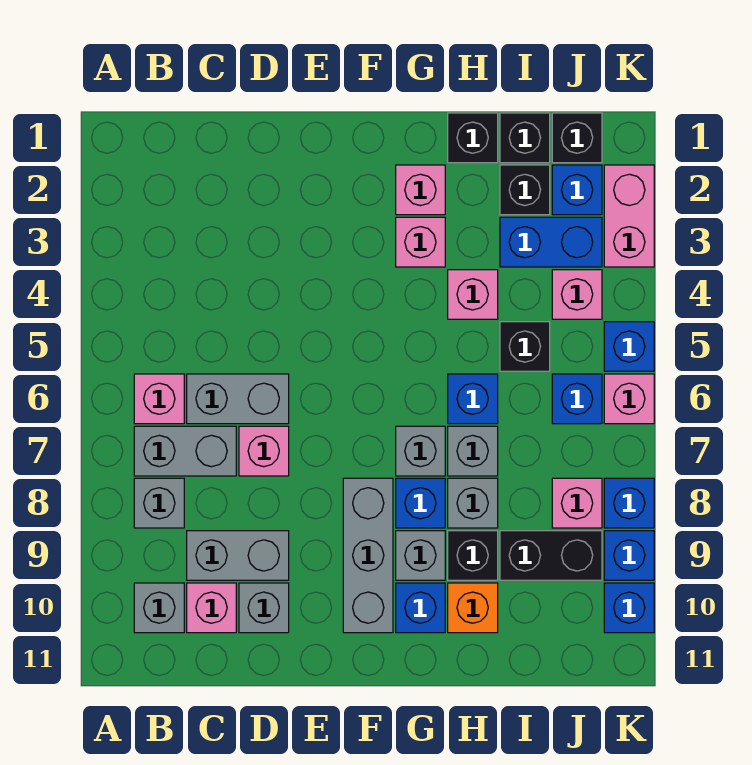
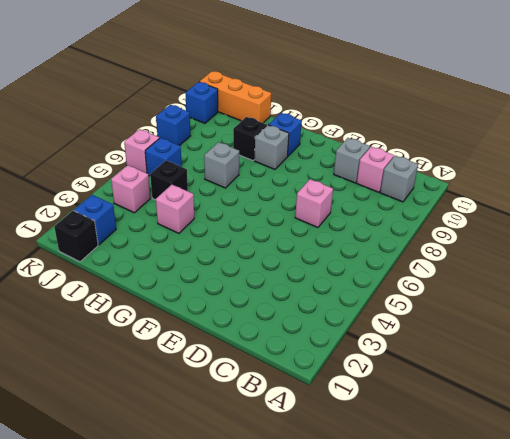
orange 1x3 brick [199,71,271,123] -> none
none -> pink 1x1 brick [134,374,184,424]
none -> grey 1x2 brick [134,426,236,476]
none -> grey 1x1 brick [134,478,184,528]
none -> grey 1x2 brick [187,374,289,424]

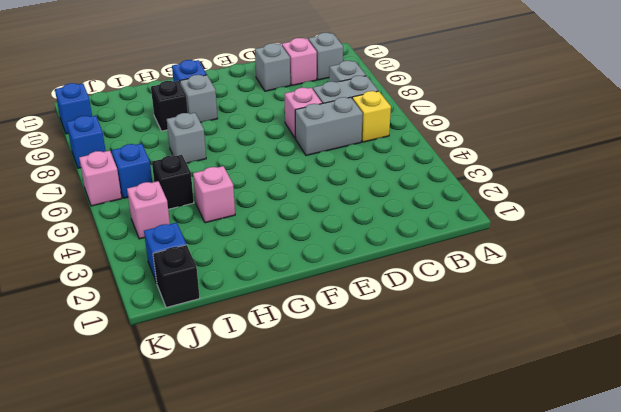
yellow 1x1 brick [352,91,391,142] -> pink 1x1 brick [134,374,184,424]
none -> grey 1x2 brick [187,531,289,580]
none -> grey 1x3 brick [343,478,393,633]
none -> pink 1x1 brick [396,165,445,215]
none -> pink 1x1 brick [396,217,445,267]

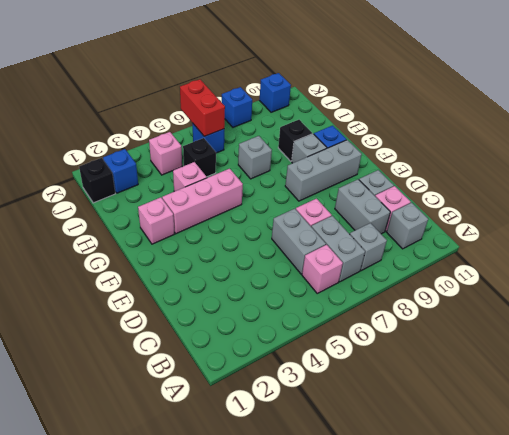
pink 1x3 brick [162,169,243,234] -> pink 1x1 brick [396,217,445,267]
red 1x2 brick [180,79,225,136] -> none
none -> grey 1x1 brick [396,426,445,476]
none -> blue 1x1 brick [396,478,445,528]
none -> black 1x1 brick [448,113,498,163]
none -> blue 1x1 brick [448,374,498,424]

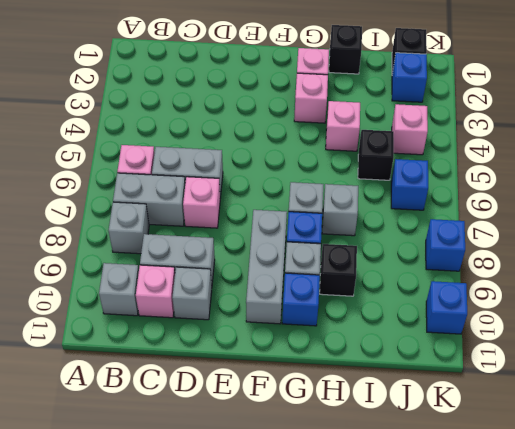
none -> blue 1x1 brick [448,374,498,424]
none -> grey 1x1 brick [448,478,498,528]
none -> orange 1x1 brick [448,583,498,633]
none -> black 1x1 brick [500,113,550,163]

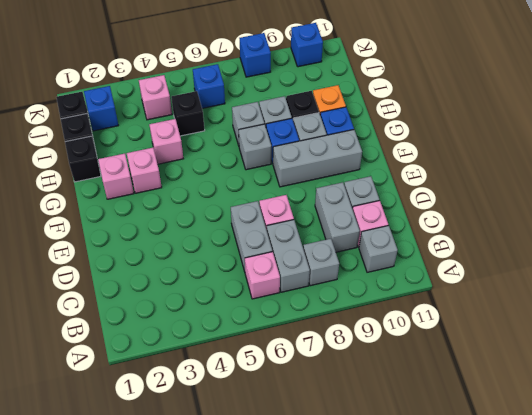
none -> blue 1x1 brick [448,374,498,424]
none -> black 1x1 brick [500,165,550,215]
none -> blue 1x2 brick [500,217,602,267]
none -> black 1x2 brick [500,531,602,580]

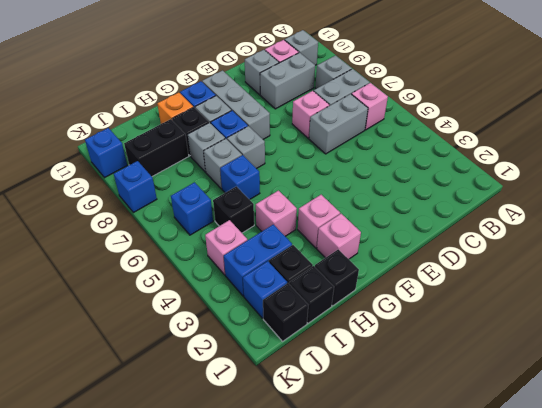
none -> pink 1x1 brick [552,478,602,528]
none -> pink 1x2 brick [604,165,654,267]
none -> blue 1x1 brick [604,322,654,371]
none -> pink 1x1 brick [604,374,654,424]

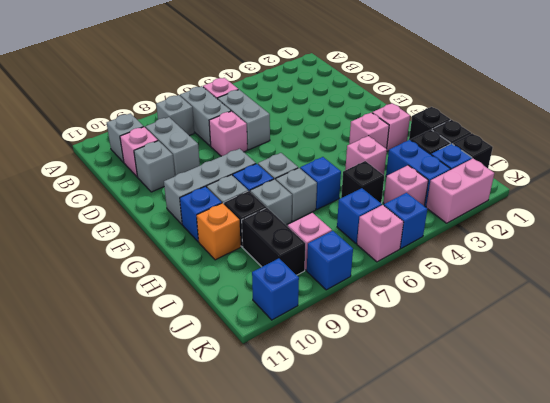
none -> blue 1x1 brick [604,531,654,580]

